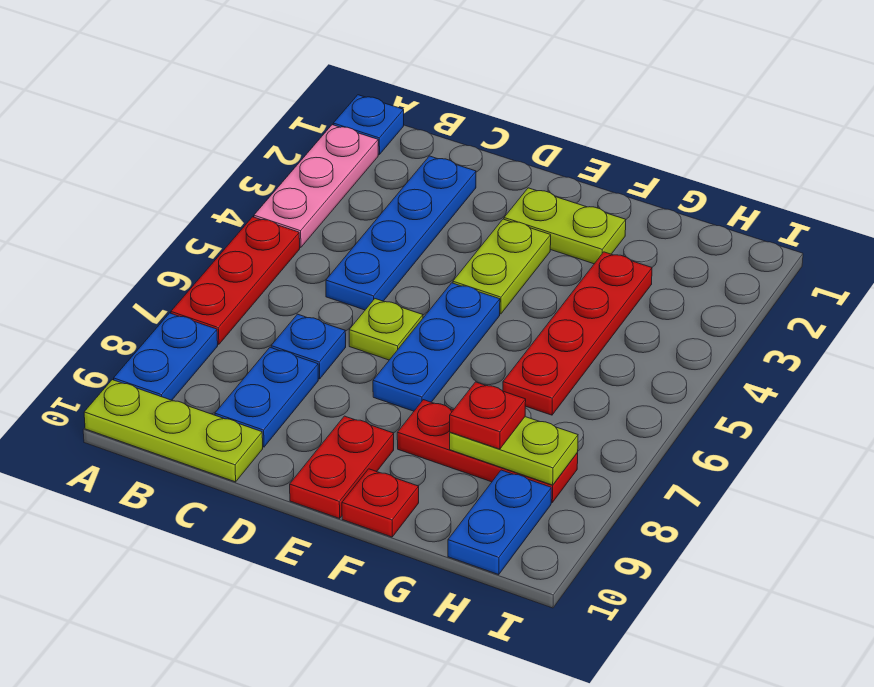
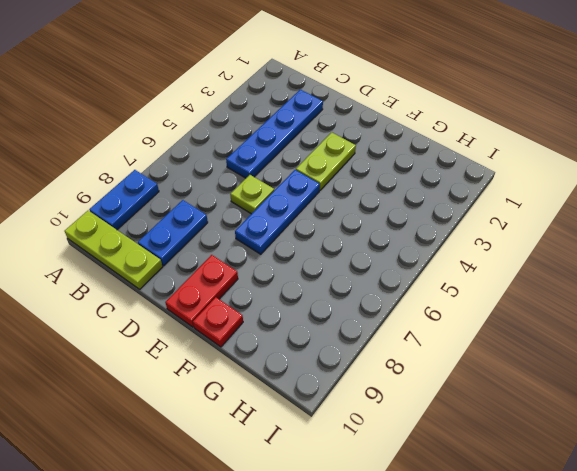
none -> blue 1x1 plate [333,95,404,155]
none -> pink 1x3 plate [254,125,378,247]
none -> red 1x3 plate [171,217,300,344]

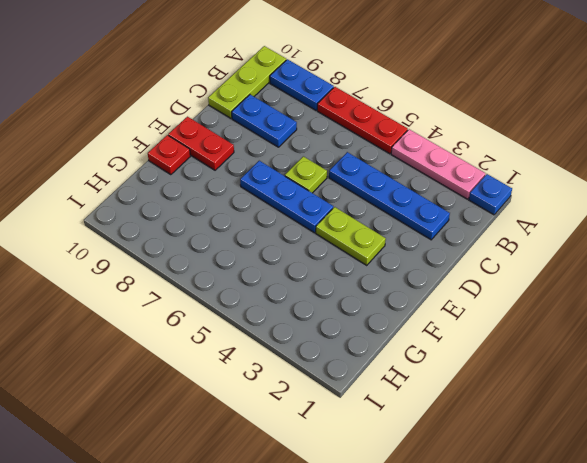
none -> blue 1x1 plate [271,314,346,379]
none -> lime 1x2 plate [504,188,626,264]
none -> red 1x3 plate [397,400,578,503]

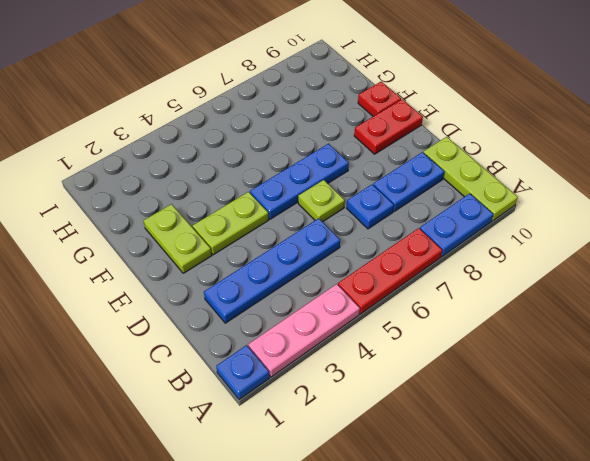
none -> red 1x3 plate [397,400,578,503]
none -> red 1x4 plate [503,252,652,415]
none -> blue 1x2 plate [448,470,551,575]

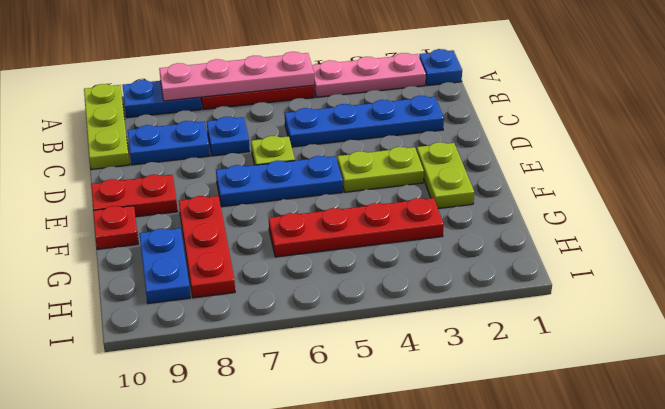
pink 1x4 plate [159,52,314,101] -> none
blue 1x2 plate [139,228,190,304] -> blue 1x2 plate turned to [448,470,551,575]
none -> lime 1x2 plate [450,417,578,485]
none -> red 1x1 plate [450,382,526,449]

